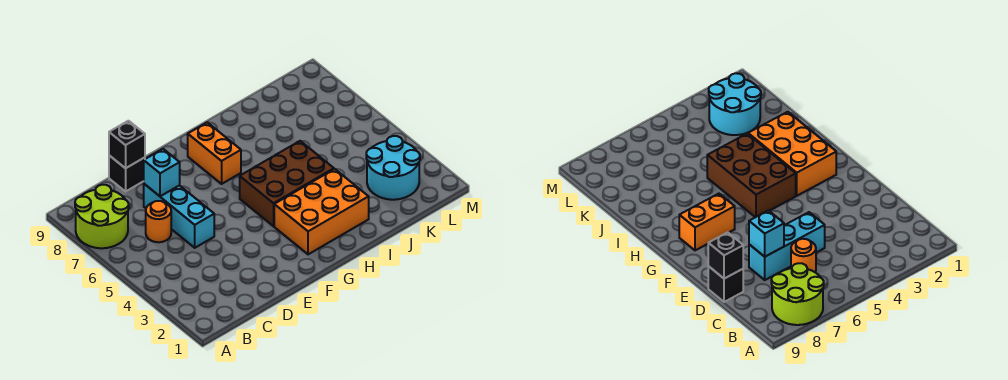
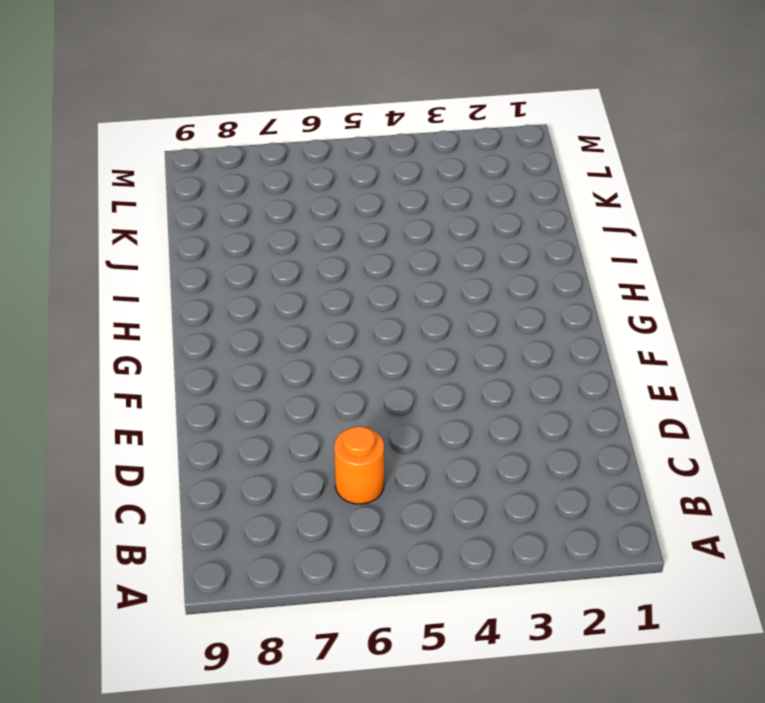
none -> lime 2x2 round brick [75,185,129,248]
none -> cyan 1x3 brick [144,184,214,248]

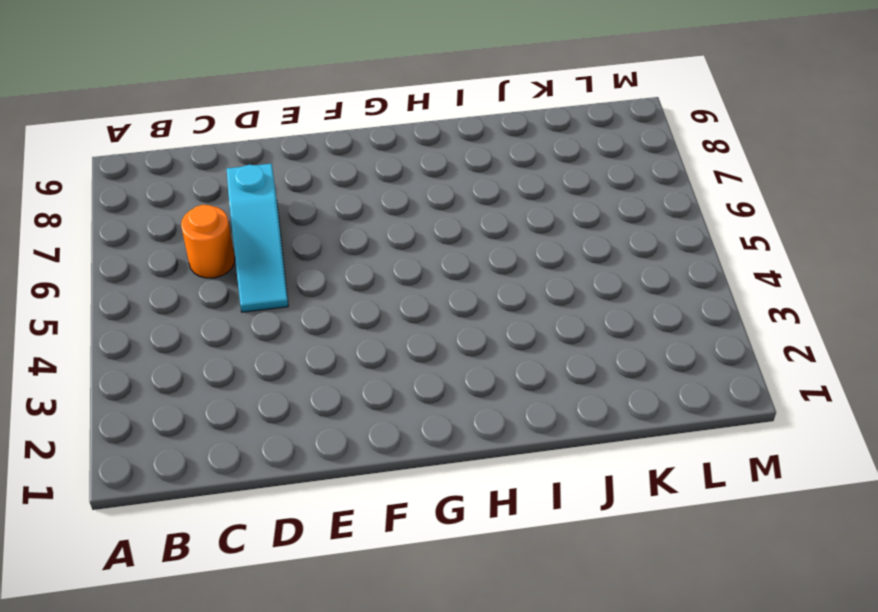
cyan 1x3 slope [227,164,288,312] -> cyan 1x3 brick [144,184,214,248]
none -> lime 2x2 round brick [75,185,129,248]
none -> black 1x1 brick [109,155,145,191]

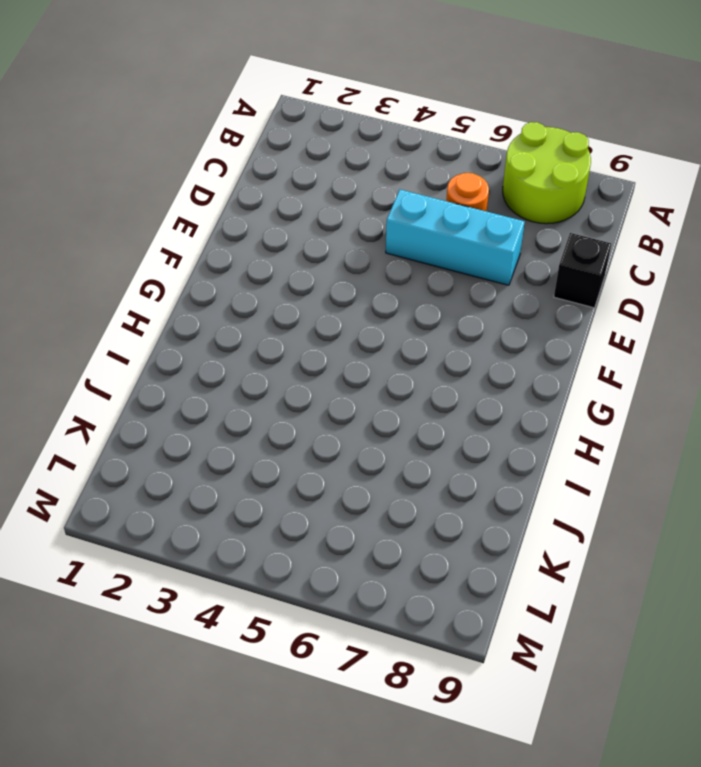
none -> orange 2x3 brick [274,169,369,254]
none -> brown 2x3 brick [240,141,334,226]

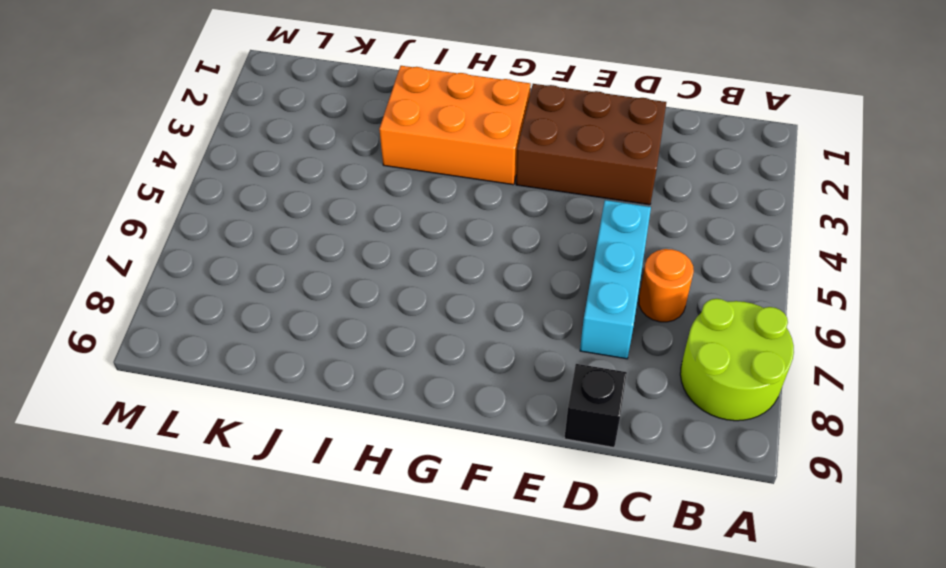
brown 2x3 brick [516,84,666,205] -> brown 2x3 brick moved to [240,141,334,226]
none -> orange 1x2 brick [188,122,241,184]
none -> cyan 2x2 round brick [366,136,420,200]

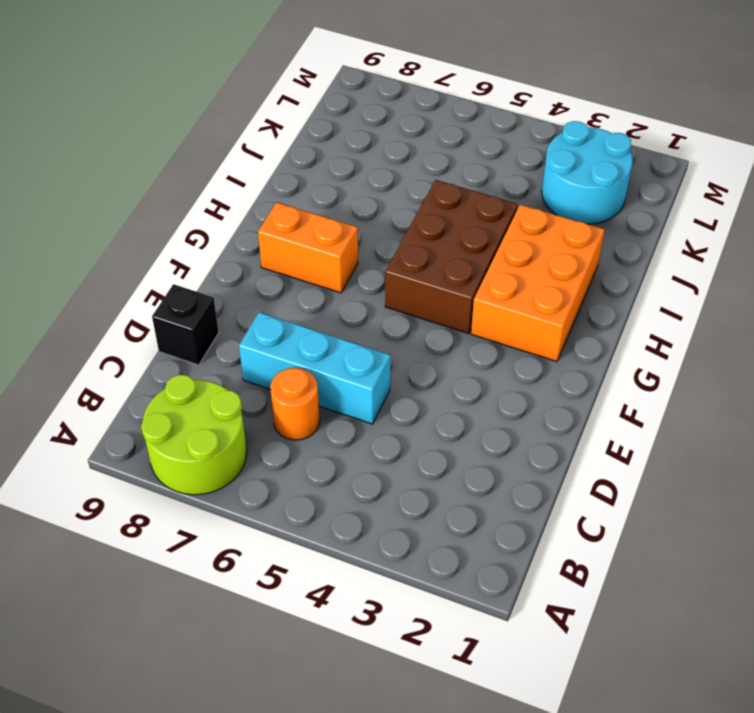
none -> cyan 1x1 brick [144,149,180,196]
none -> black 1x1 brick [109,121,145,168]

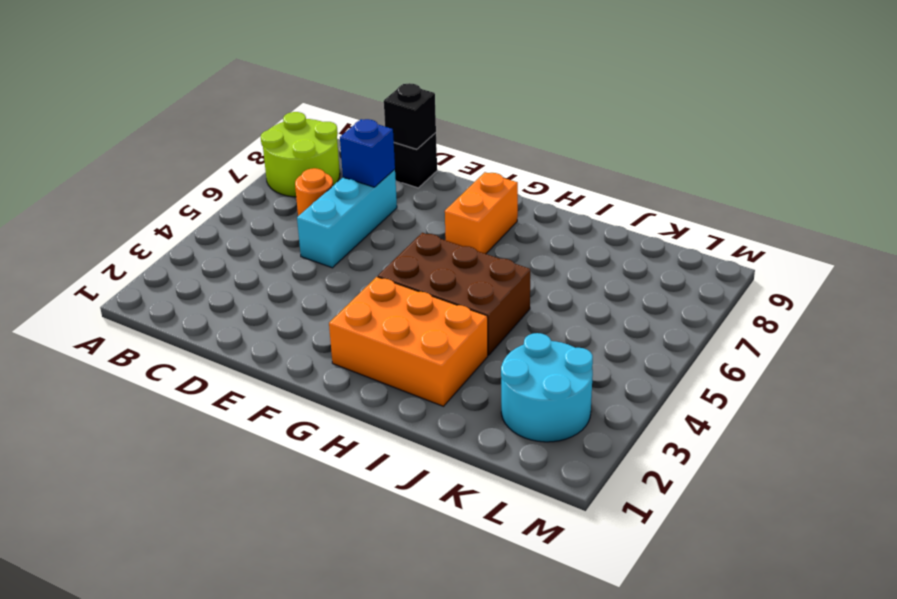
blue 1x1 brick [340,119,395,187] -> cyan 1x1 brick [144,149,180,196]

